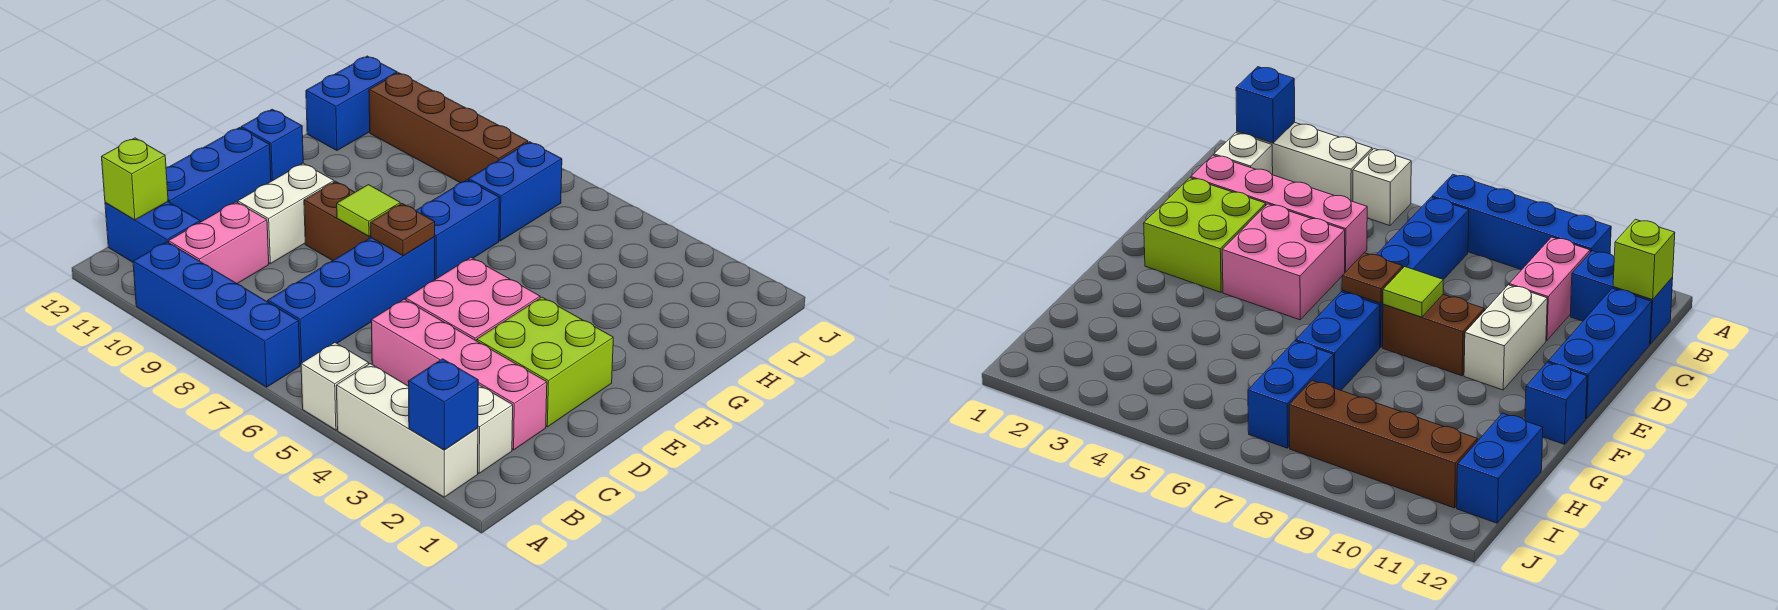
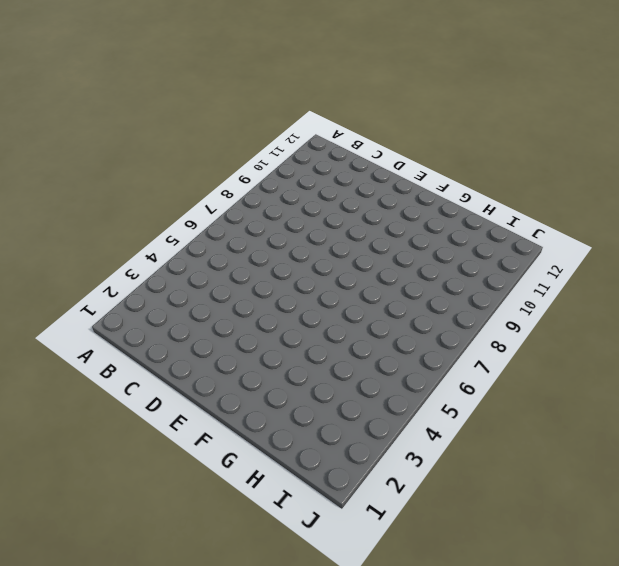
none -> white 1x3 brick [336,364,478,497]
none -> white 1x1 brick [301,343,369,430]
none -> blue 1x4 brick [133,242,300,387]

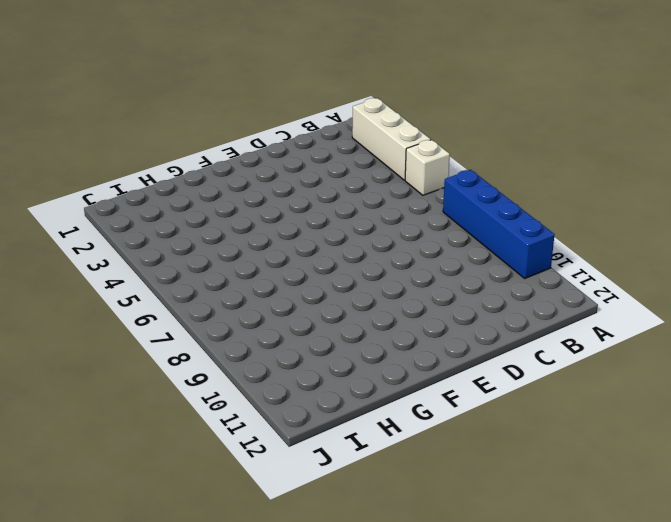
none -> white 1x1 brick [478,385,513,473]
none -> blue 1x4 brick [268,237,435,365]
none -> pink 1x2 brick [169,202,269,284]

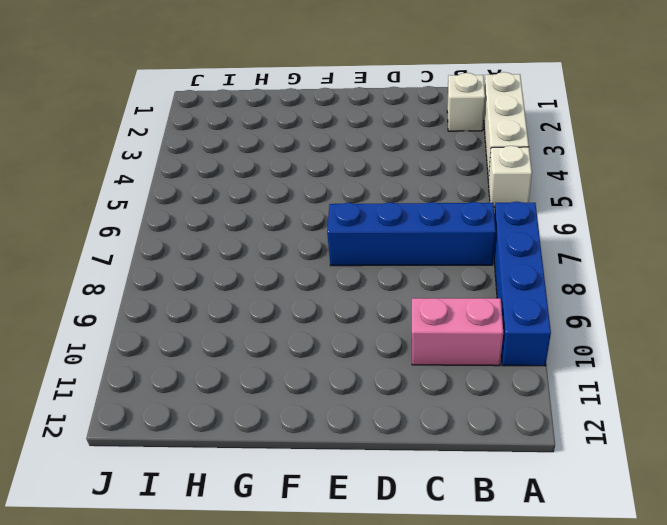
none -> blue 1x2 brick [105,202,200,262]
none -> pink 1x4 brick [371,299,547,450]
none -> blue 1x3 brick [166,128,271,222]

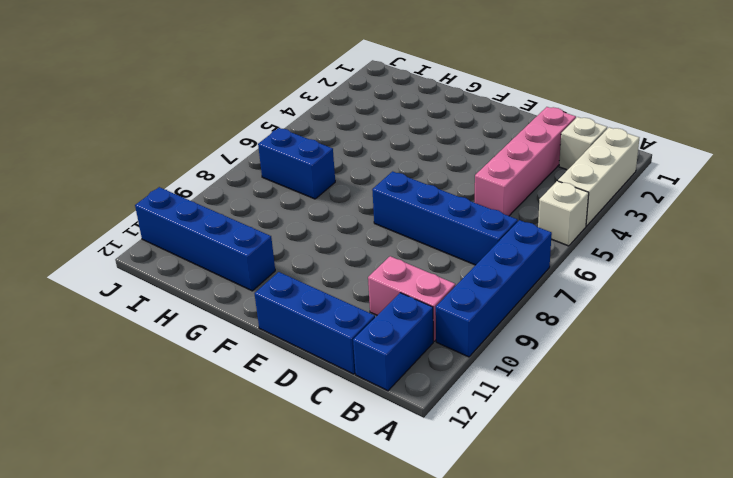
blue 1x4 brick [135,187,275,291] -> brown 1x4 brick [369,73,528,183]
none -> lime 2x2 brick [477,297,613,427]
none -> pink 2x2 brick [406,258,540,341]
none -> white 1x2 brick [238,163,334,264]

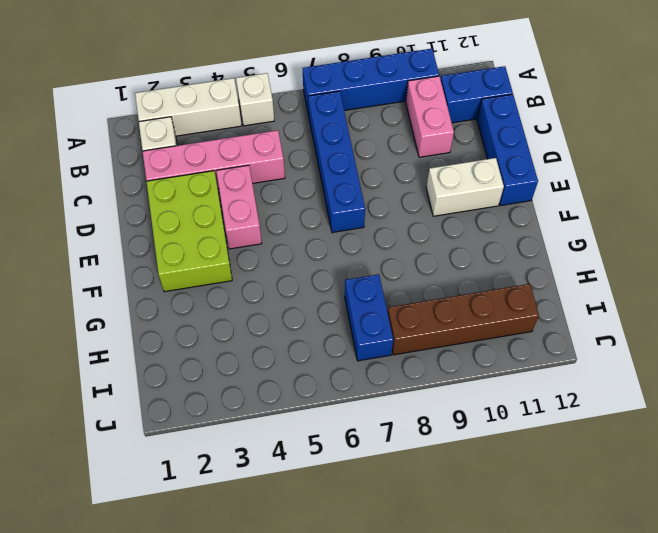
lime 2x3 brick [146,171,232,292] -> lime 2x2 brick [477,297,613,427]
pink 1x2 brick [216,165,262,249] -> pink 2x2 brick [406,258,540,341]
white 1x2 brick [426,158,504,216] -> white 1x2 brick turned to [238,163,334,264]
none -> brown 1x2 brick [304,181,371,261]
none -> blue 1x2 brick [416,180,499,279]
none -> blue 1x1 brick [241,109,303,181]

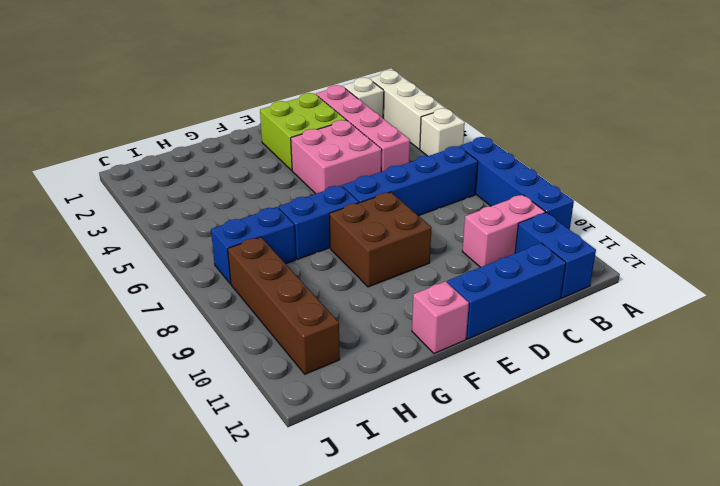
brown 2x2 brick [330,192,432,287] -> brown 1x2 brick [304,181,371,261]
pink 1x1 brick [412,281,469,354] -> blue 1x1 brick [241,109,303,181]
none -> white 1x2 brick [238,163,334,264]
none -> blue 1x2 brick [306,56,397,150]
none -> blue 1x1 brick [408,359,478,450]

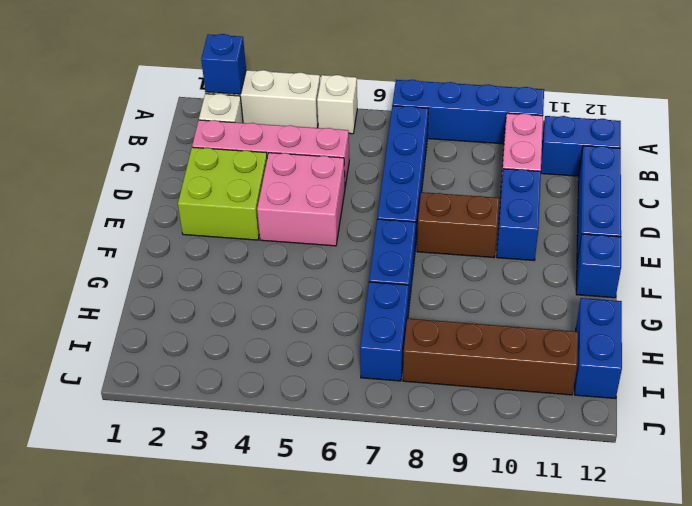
blue 1x2 brick [497,169,541,260] -> white 1x2 brick [238,163,334,264]
none -> lime 1x1 brick [102,138,168,220]
none -> brown 1x1 plate [370,204,435,256]
none -> lime 1x1 tile [337,185,400,236]

